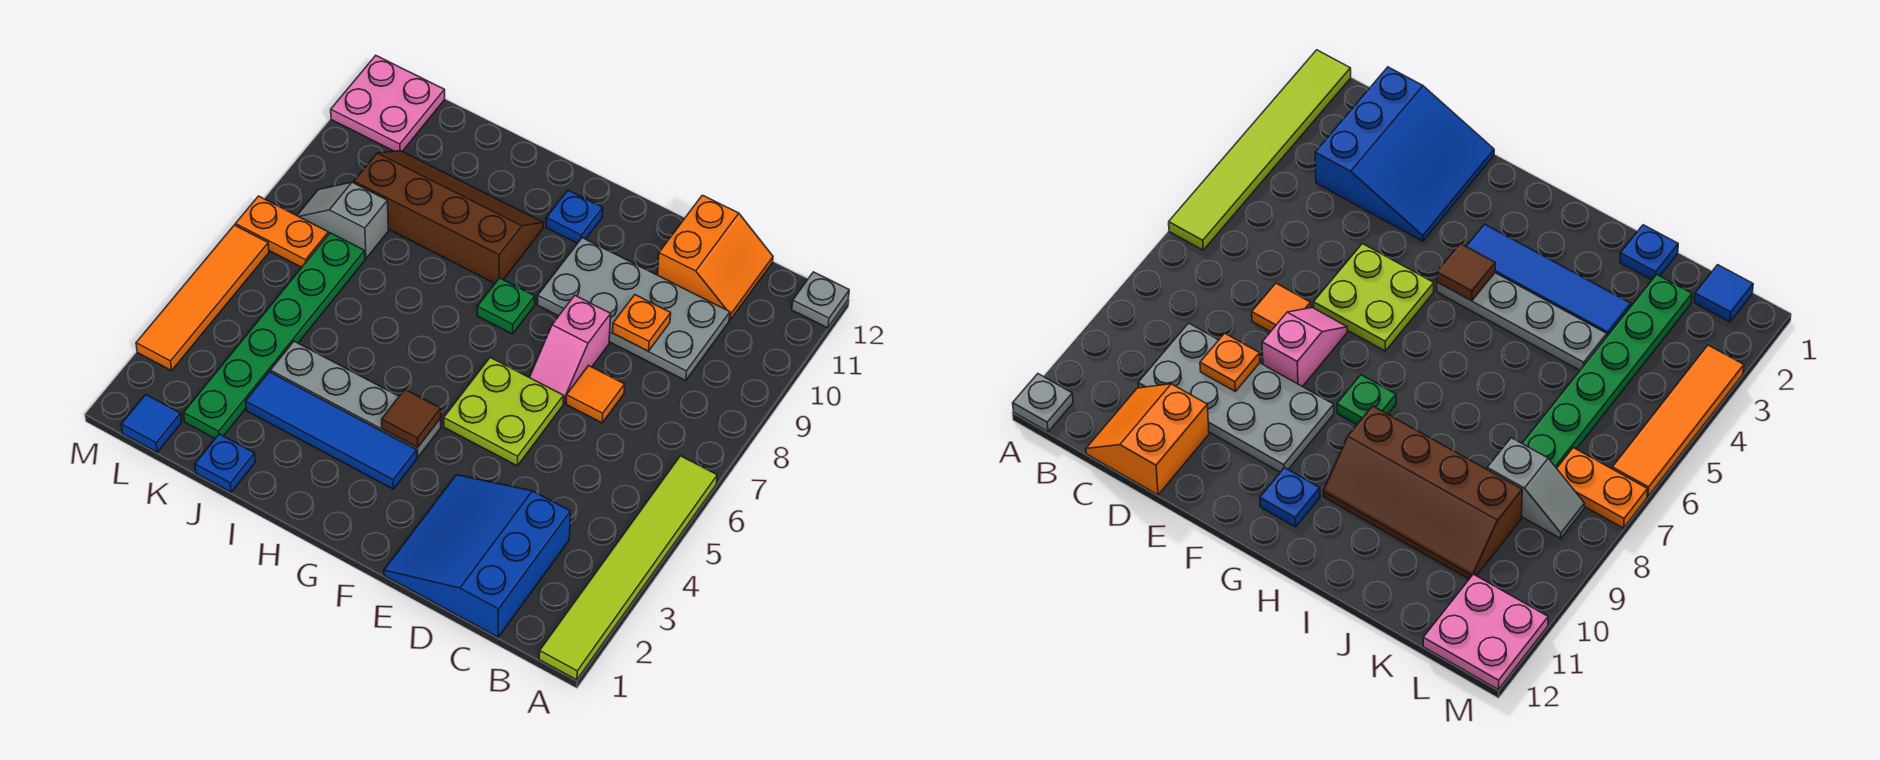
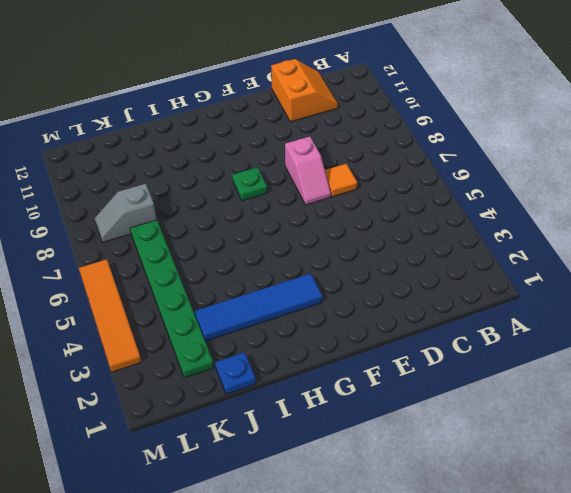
none -> lime 1x6 tile [539,456,717,680]
none -> grey 1x1 plate [792,272,849,328]
none -> blue 3x3 slope [384,475,570,637]

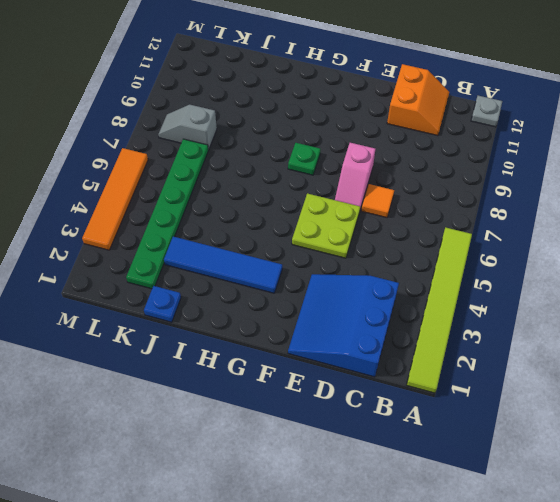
none -> grey 2x4 plate [537,238,730,381]
none -> grey 1x4 plate [271,341,441,457]
none -> blue 1x1 plate [546,190,603,243]

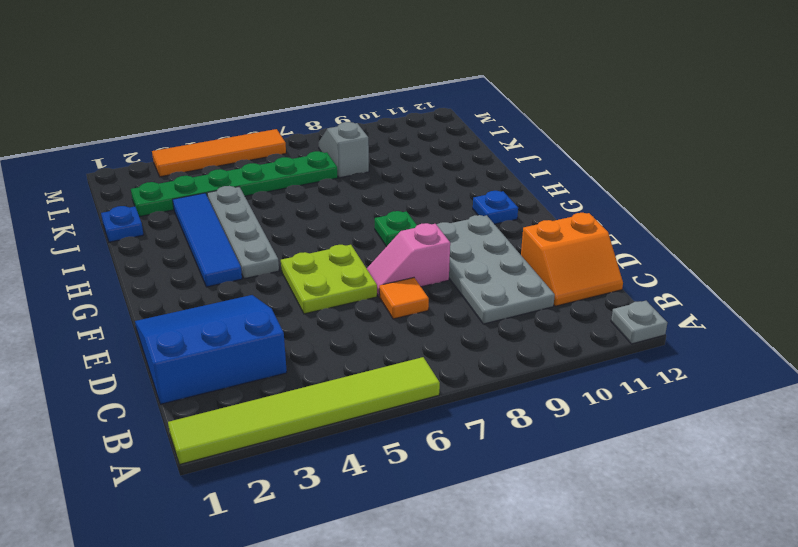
none -> brown 2x4 slope [354,151,543,283]
none -> blue 1x1 tile [121,395,182,452]
none -> orange 1x2 plate [235,196,328,267]

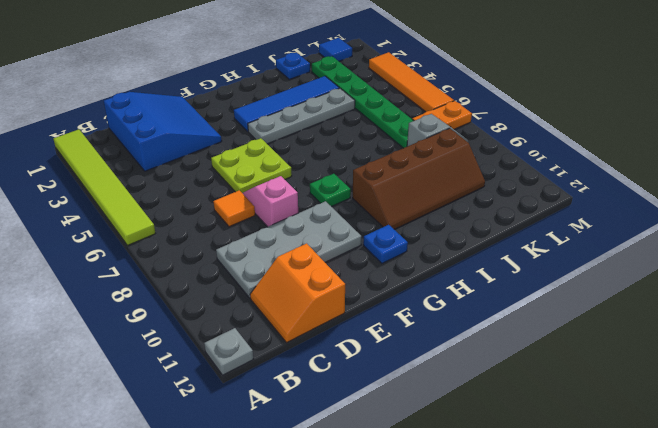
none -> pink 2x2 plate [331,56,445,151]
none -> orange 1x1 plate [613,295,671,351]
none -> brown 1x1 tile [382,390,441,448]

